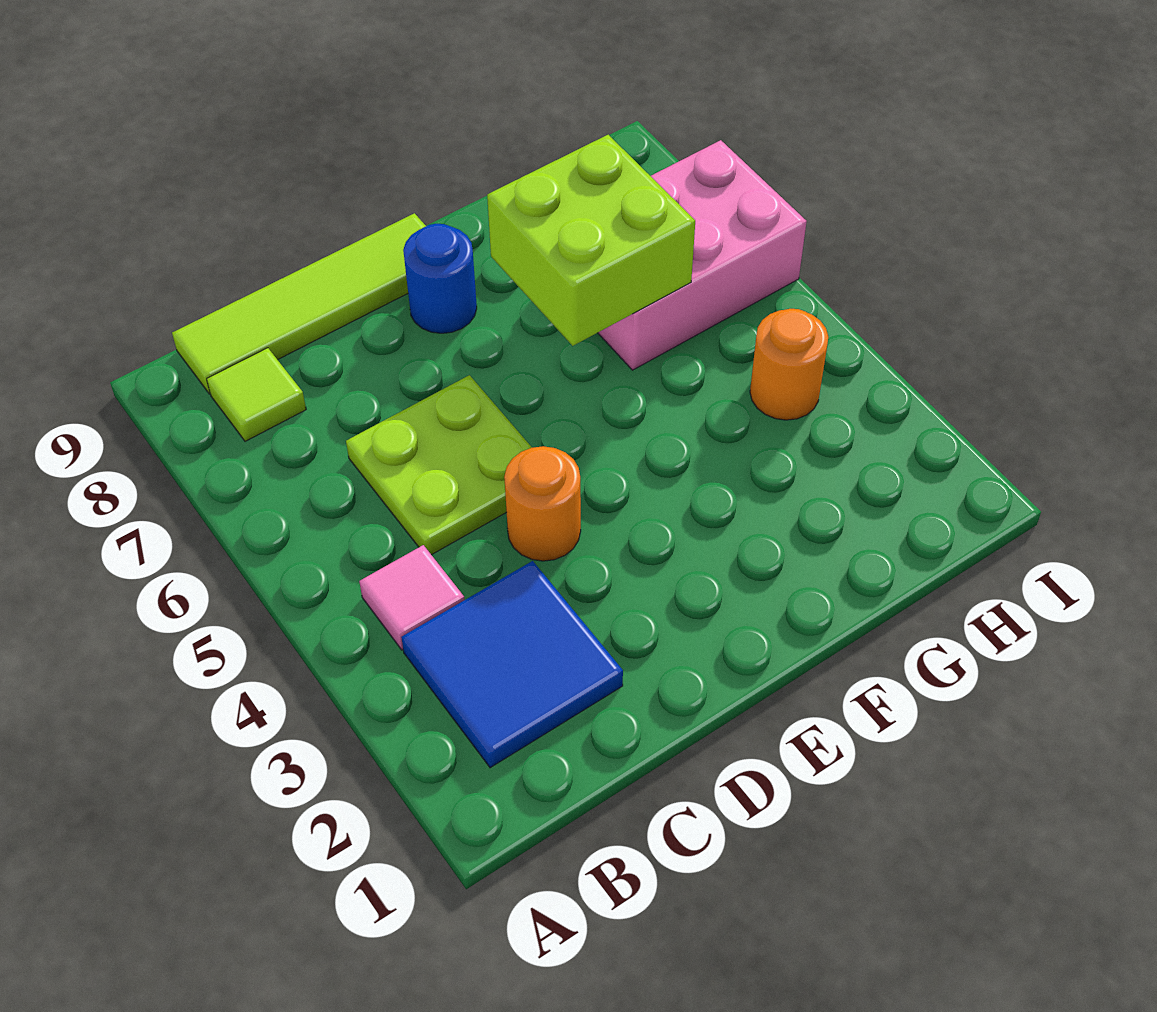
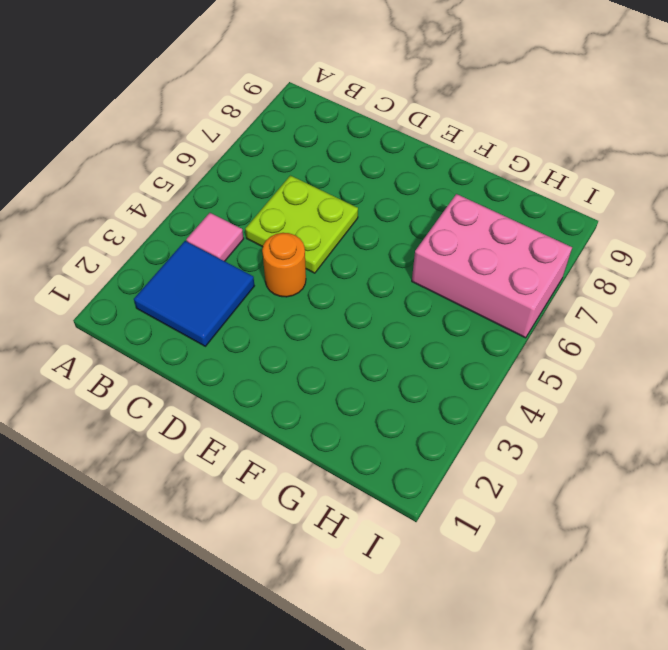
none -> lime 1x1 tile [207,348,306,441]
none -> lime 1x4 tile [172,213,426,394]

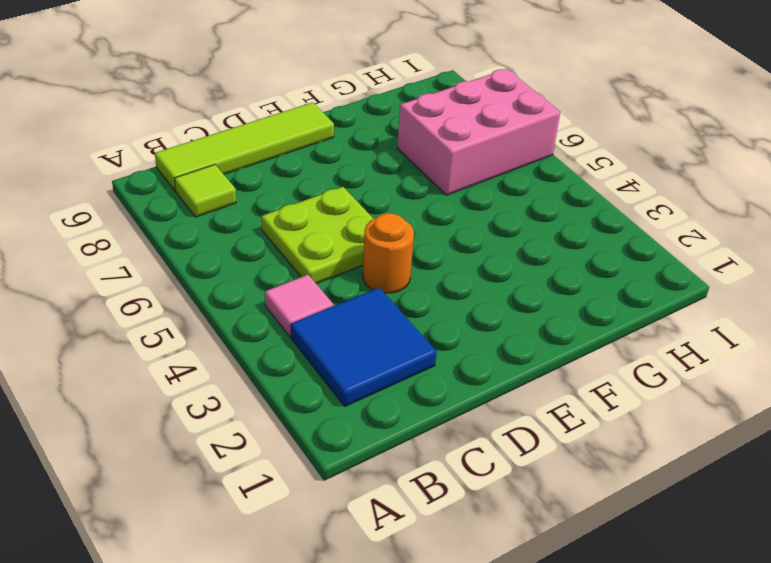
none -> blue 1x1 round brick [403,224,477,333]
none -> orange 1x1 round brick [750,309,828,420]

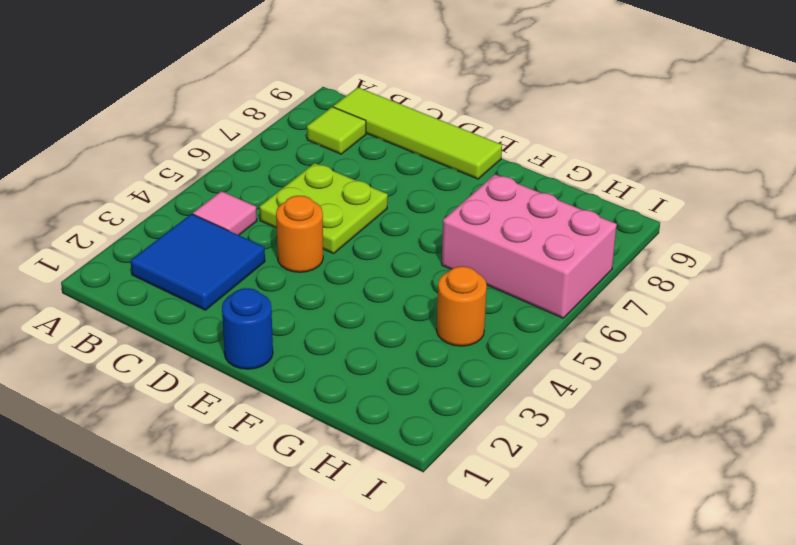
blue 1x1 round brick [222,288,273,369] -> blue 1x1 round brick moved to [403,224,477,333]
none -> lime 2x2 brick [487,135,695,346]

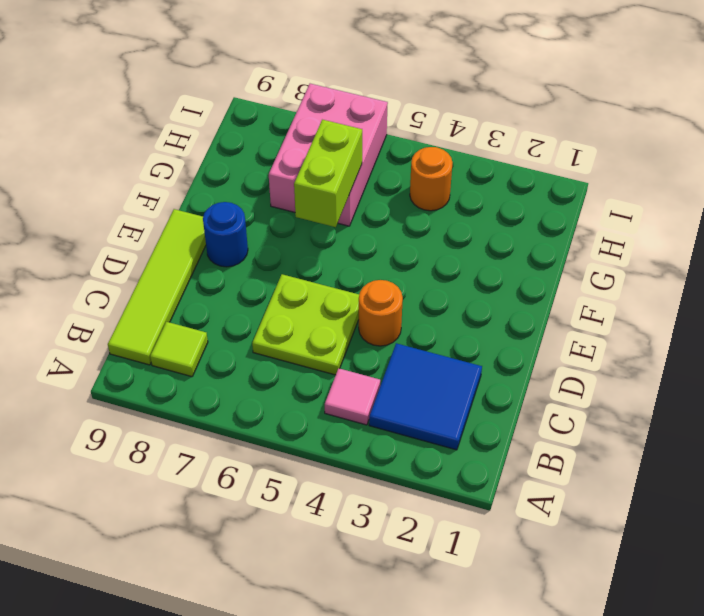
lime 1x2 brick [294,120,362,227] -> lime 2x2 brick [487,135,695,346]

